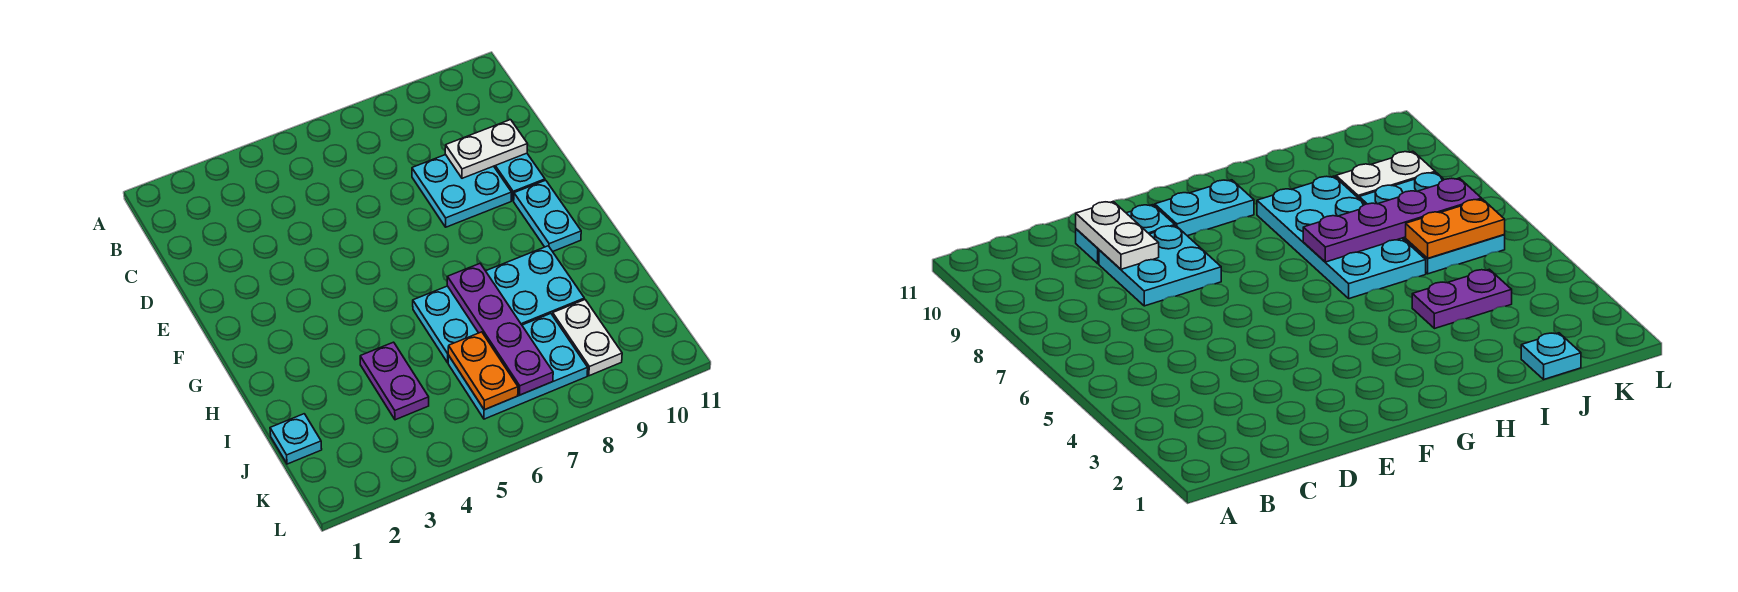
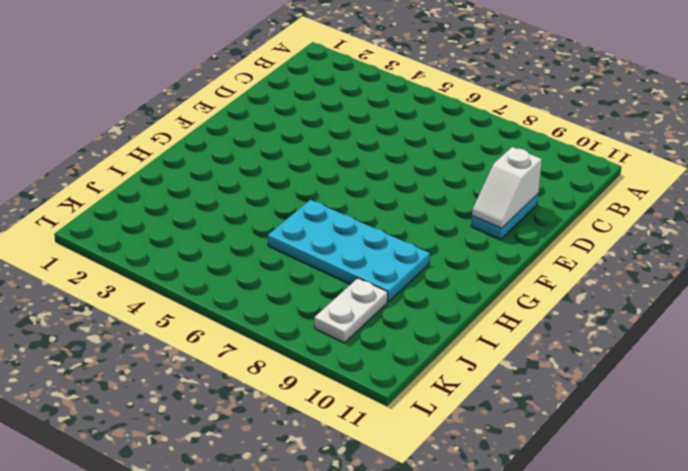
white 1x2 slope [472,147,542,228] -> white 1x2 plate [445,120,528,178]
none -> cyan 2x2 plate [412,155,512,227]
none -> cyan 1x2 plate [514,180,581,252]

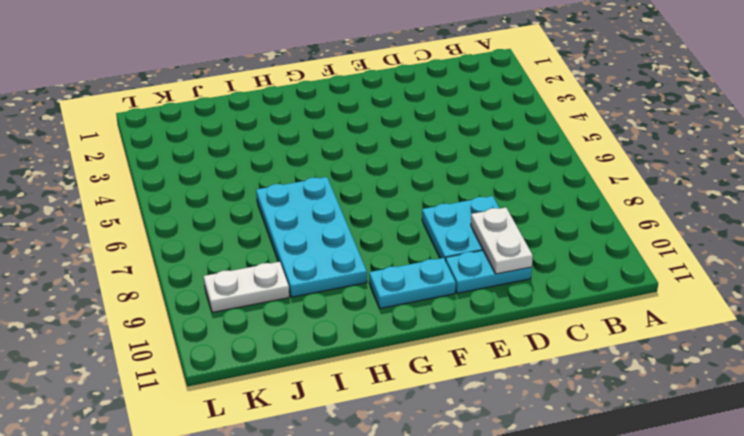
none -> purple 1x2 plate [360,342,429,420]
none -> cyan 1x1 plate [270,414,322,464]

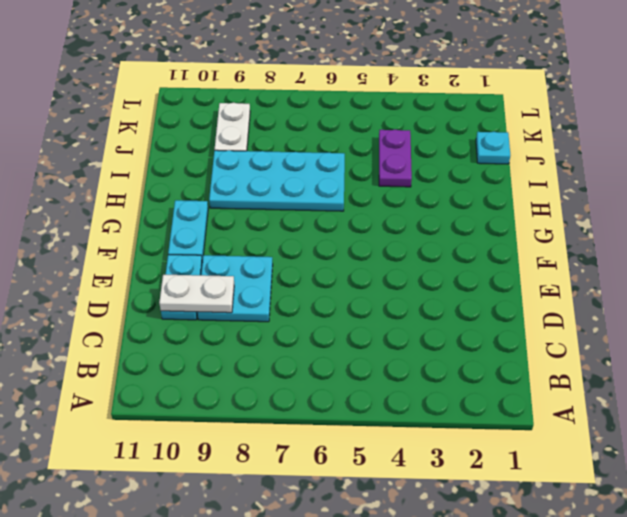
none -> cyan 2x3 plate [448,314,588,419]
none -> purple 1x4 plate [447,264,553,395]

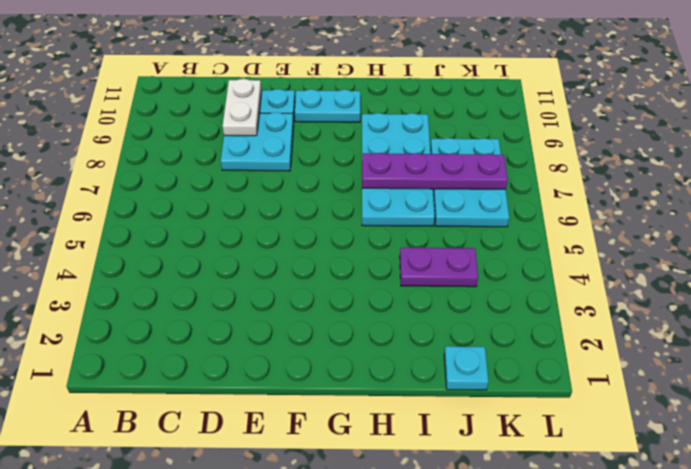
none -> white 1x2 plate [553,300,622,376]
none -> orange 1x2 plate [448,332,518,410]

